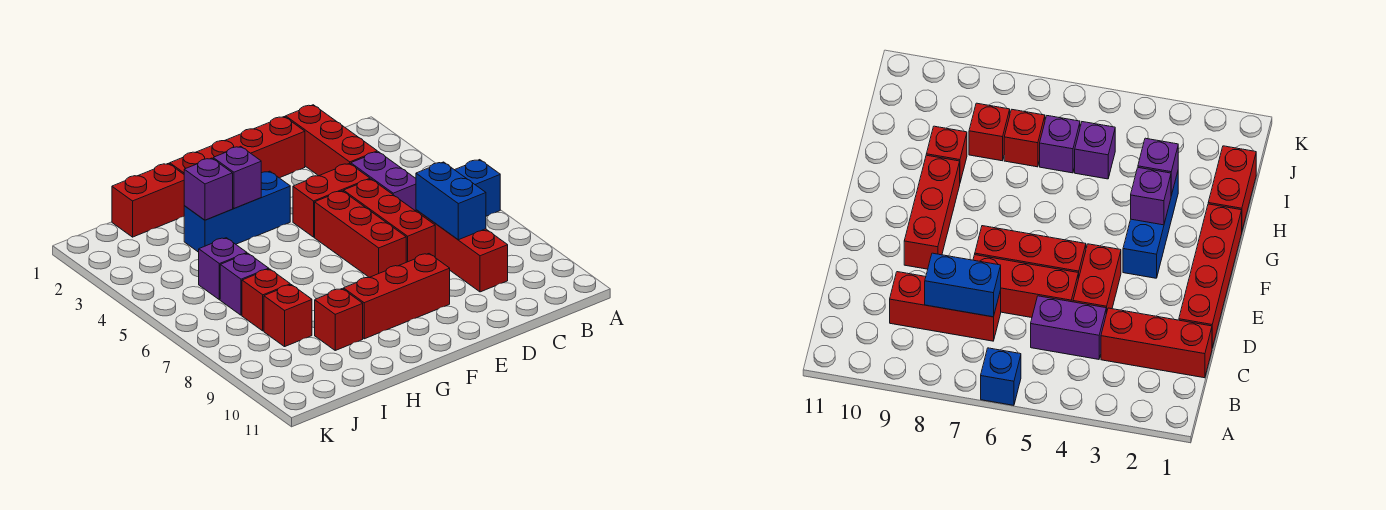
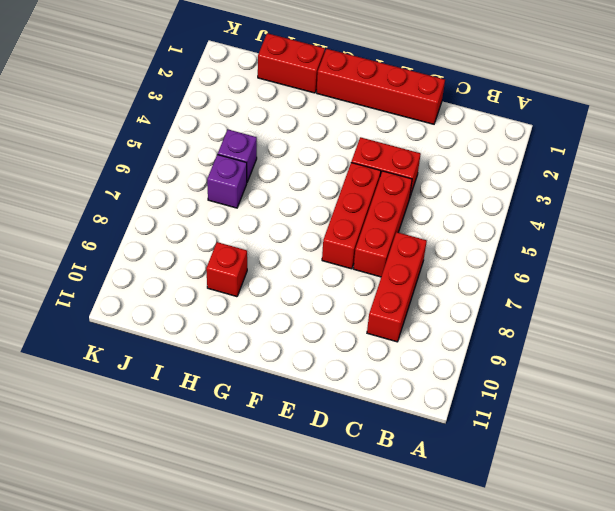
none -> blue 1x1 brick [455,160,500,216]
none -> red 1x3 brick [286,105,377,176]
none -> purple 1x2 brick [351,152,416,211]

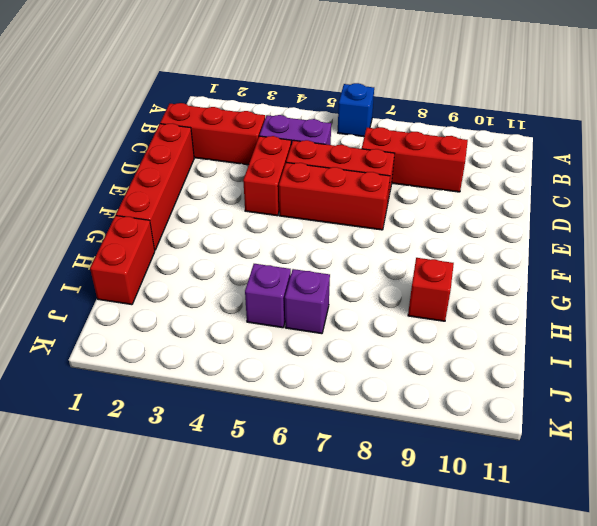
none -> red 1x3 brick [344,254,450,339]
none -> blue 1x3 brick [184,171,290,252]
none -> red 1x1 brick [242,269,290,331]

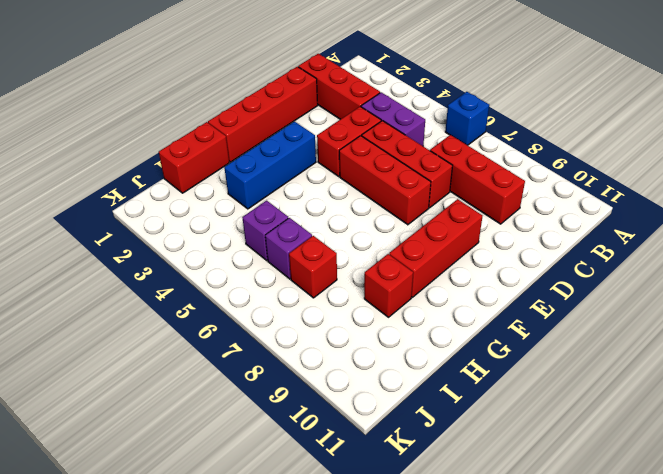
none -> red 1x1 brick [264,285,312,347]
none -> blue 1x2 brick [416,162,486,240]
none -> purple 1x1 brick [213,146,261,208]

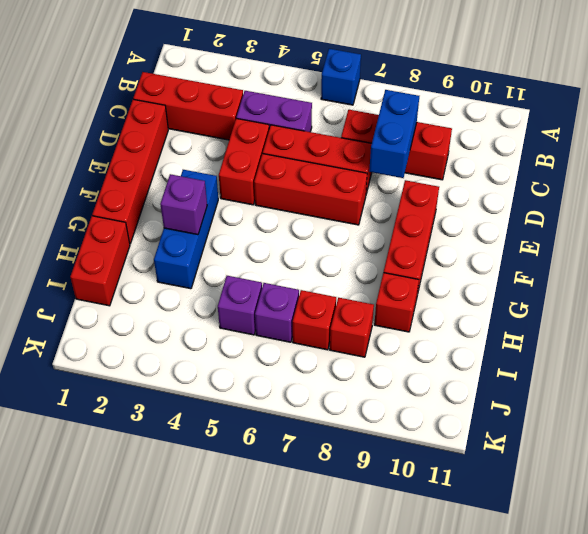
blue 1x2 brick [369,90,419,178] -> blue 1x2 brick turned to [416,162,486,240]
none -> purple 1x1 brick [184,158,233,220]

